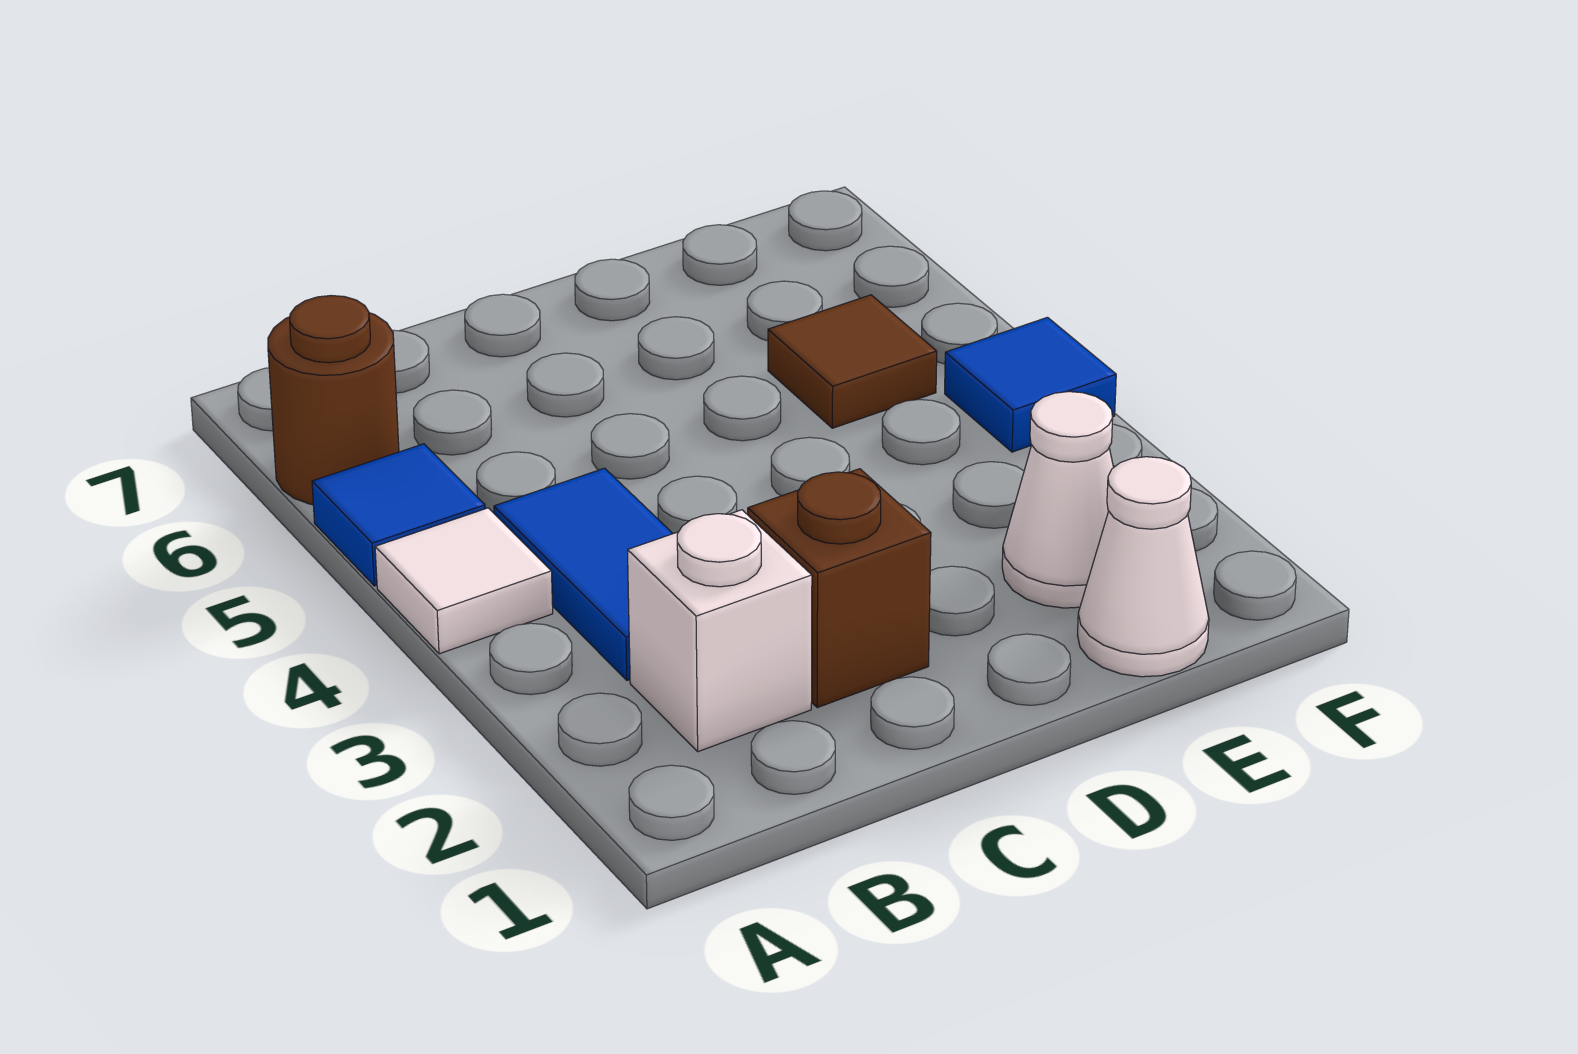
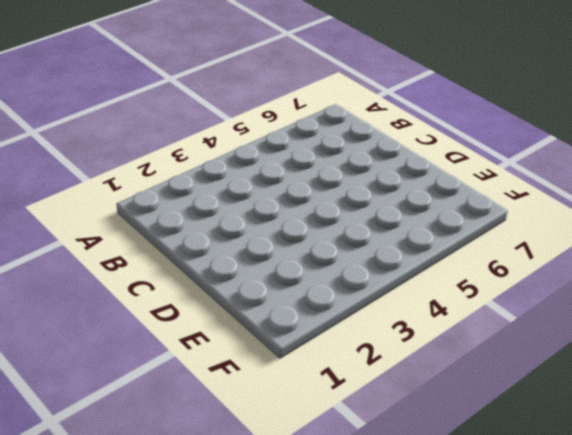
none -> white 1x1 tile [375,508,553,654]
none -> blue 1x1 tile [312,444,485,586]

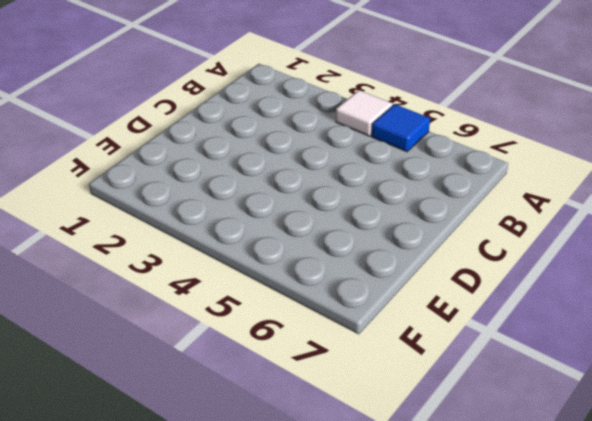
none -> brown 1x1 round brick [268,296,399,505]
none -> white 1x1 brick [628,510,812,752]

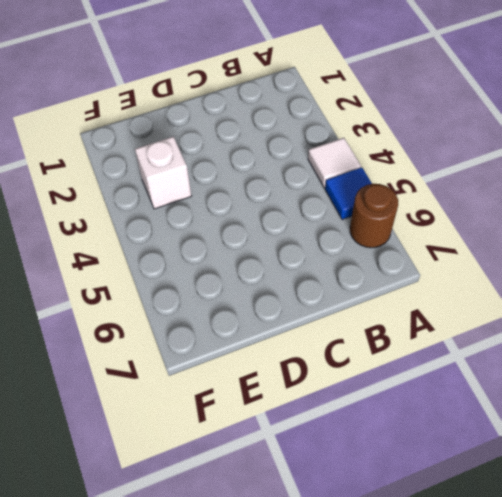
white 1x1 brick [135,137,191,209] -> white 1x1 brick moved to [628,510,812,752]
none -> blue 1x2 tile [494,468,673,680]
none -> brown 1x1 brick [748,469,931,708]

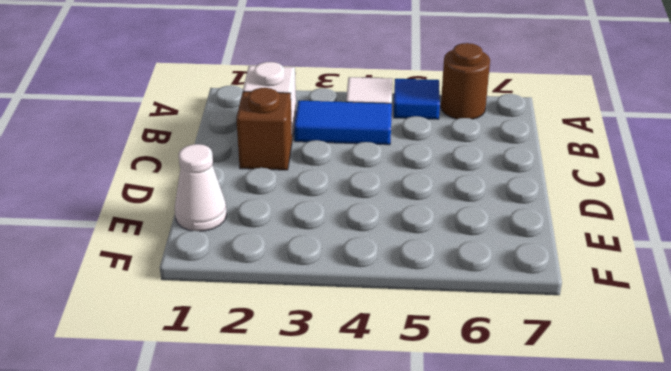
none -> white 1x1 cone [1002,392,1114,608]
none -> brown 1x1 tile [768,295,937,428]

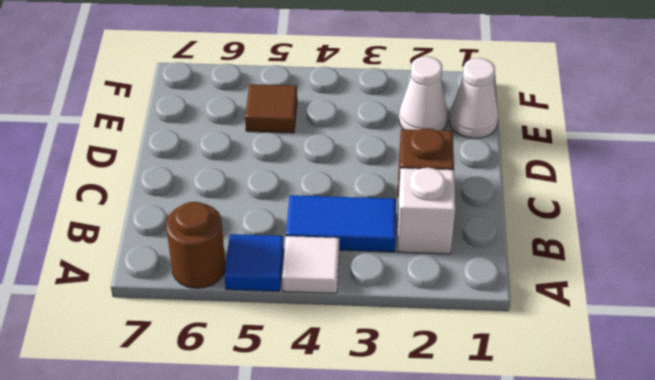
none -> blue 1x1 tile [945,317,1116,452]

